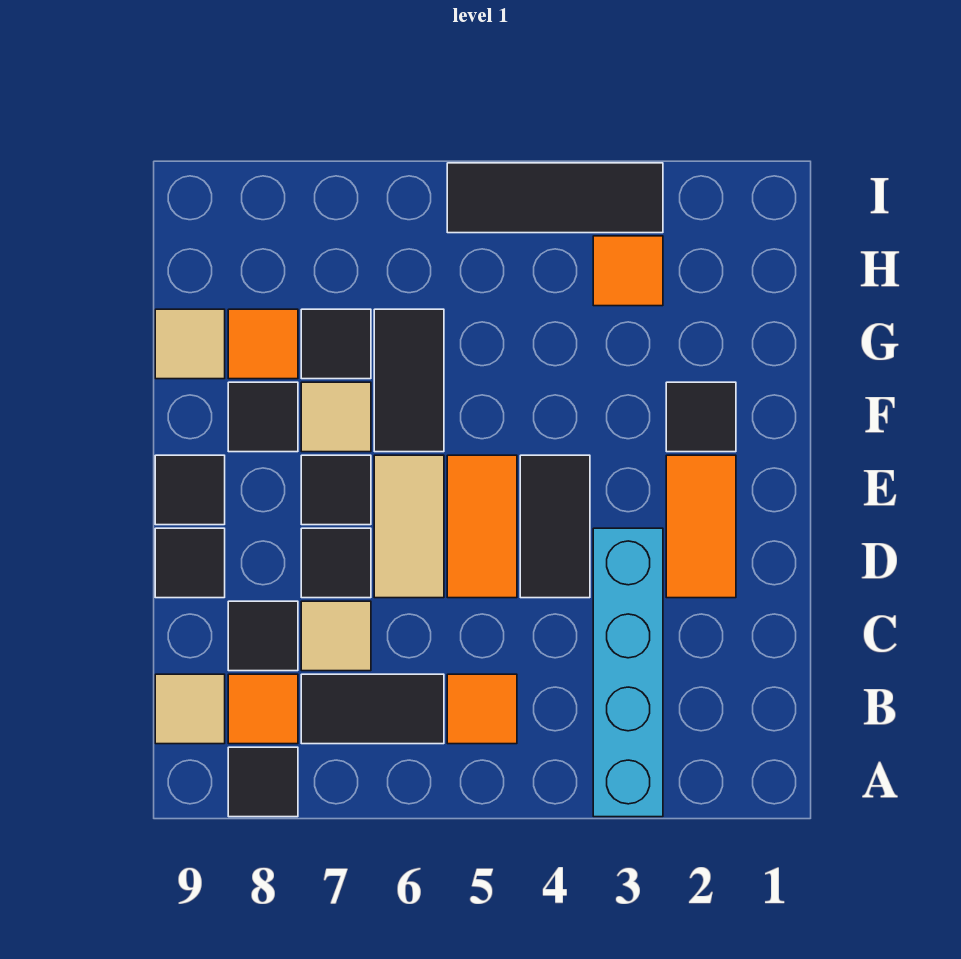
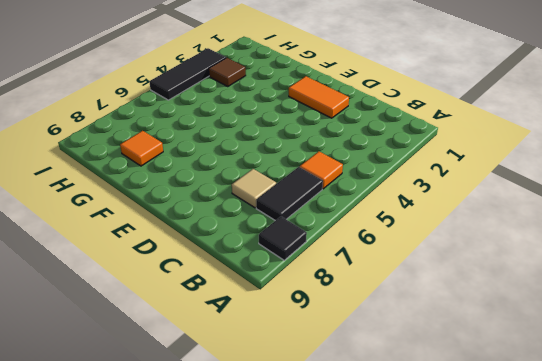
brown 1x1 tile [209,58,246,87] -> orange 1x1 tile [593,236,663,306]
none -> cyan 1x4 brick [593,528,663,817]
none -> orange 1x1 tile [228,674,298,744]
none -> tan 1x1 tile [155,674,225,744]

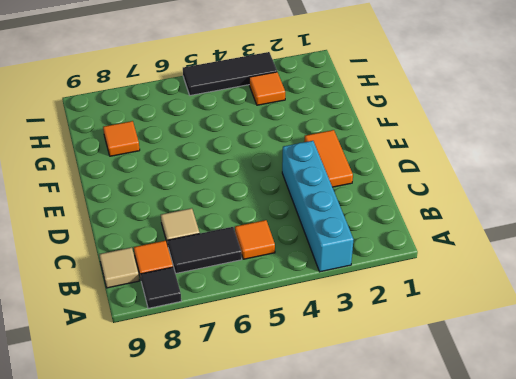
none -> black 1x1 tile [228,601,298,671]
none -> black 1x2 tile [520,455,590,598]
none -> orange 1x2 tile [447,455,517,598]

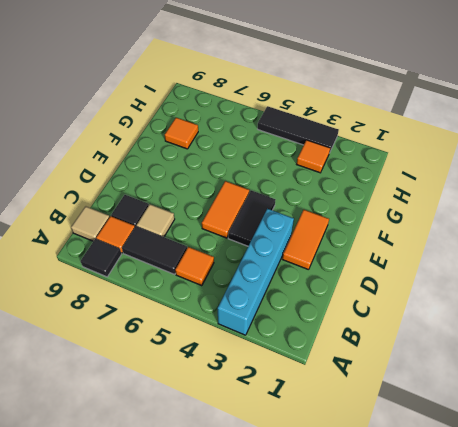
none -> tan 1x2 tile [374,455,444,598]
none -> black 1x1 tile [301,528,371,598]
none -> black 1x1 tile [155,528,225,598]

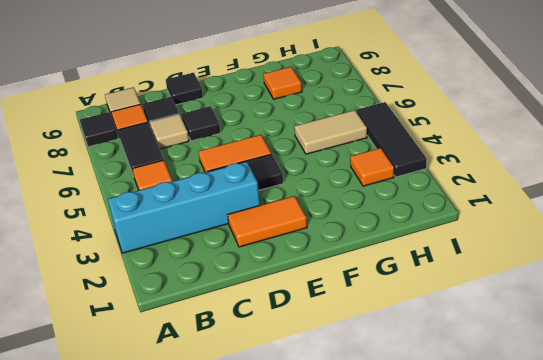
tan 1x2 tile [294,110,367,154] -> tan 1x2 tile moved to [374,455,444,598]
none -> black 1x1 tile [301,455,371,525]
none -> black 1x1 tile [155,455,225,525]
none -> black 1x1 tile [666,382,736,452]

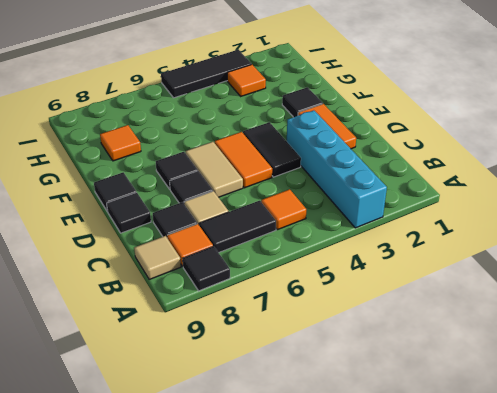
none -> black 1x2 tile [374,309,444,452]
none -> tan 1x1 tile [301,382,371,452]
none -> black 1x1 tile [228,382,298,452]

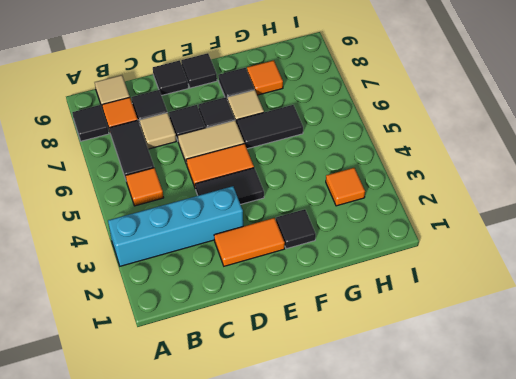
none -> black 1x1 tile [301,309,371,379]
none -> tan 1x1 tile [155,309,225,379]
none -> black 1x3 tile [447,163,663,233]

